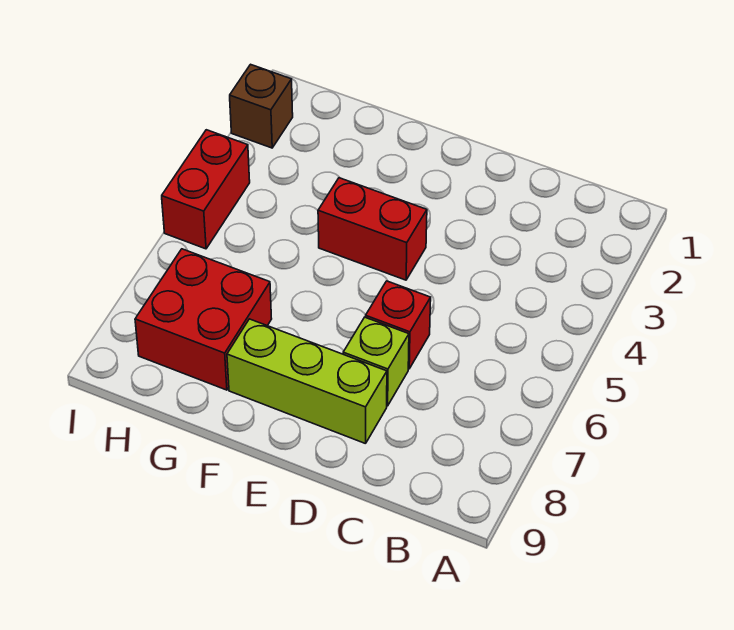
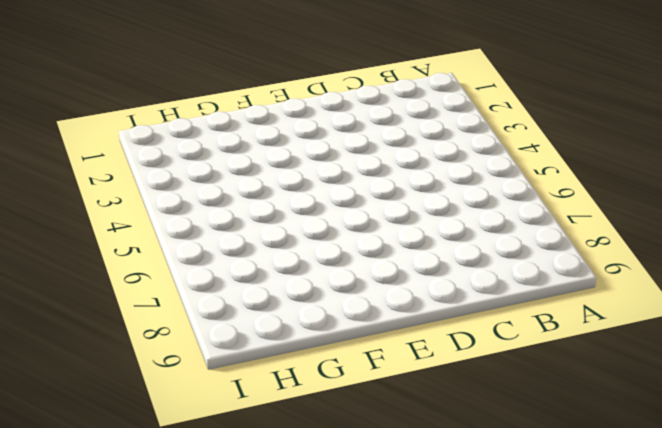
none -> red 1x1 brick [366,281,431,369]
none -> lime 1x1 brick [343,317,409,406]

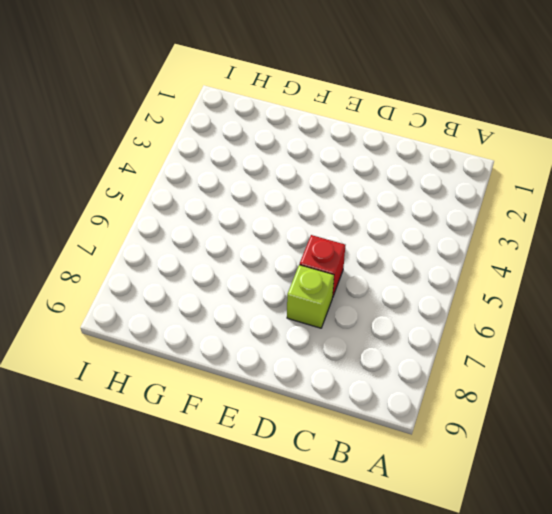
none -> lime 1x3 brick [227,319,387,444]
none -> red 1x2 brick [318,178,427,280]

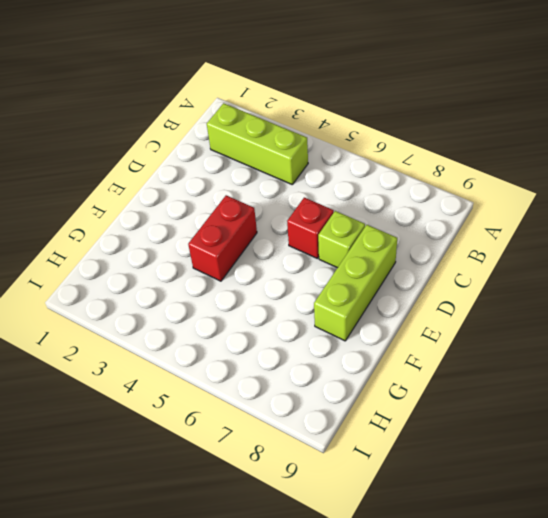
lime 1x3 brick [207,103,308,184] -> none
none -> red 2x2 brick [135,249,272,390]
none -> brown 1x1 brick [230,64,293,148]

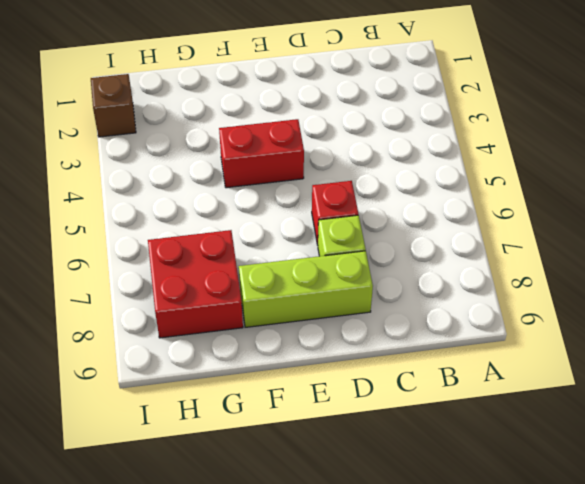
none -> red 1x2 brick [162,130,250,249]

